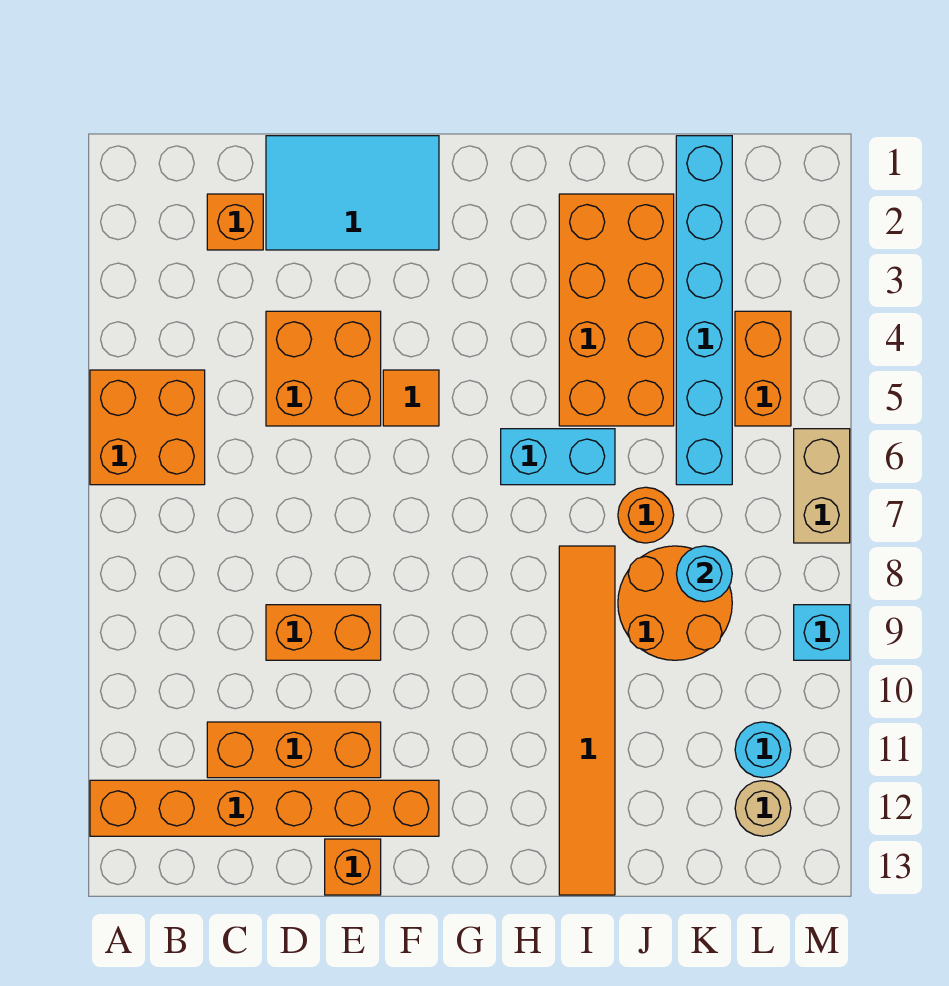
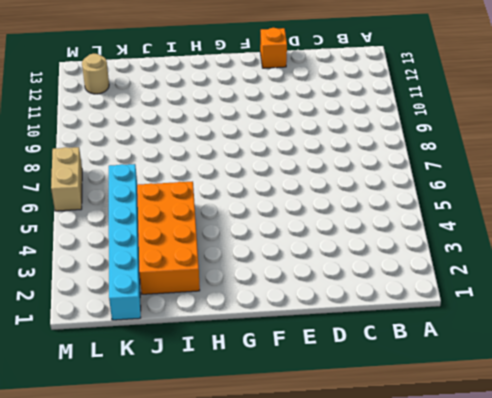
none -> orange 2x2 brick [90,370,205,485]
none -> orange 1x6 brick [90,780,439,836]
none -> orange 1x1 brick [207,194,263,250]

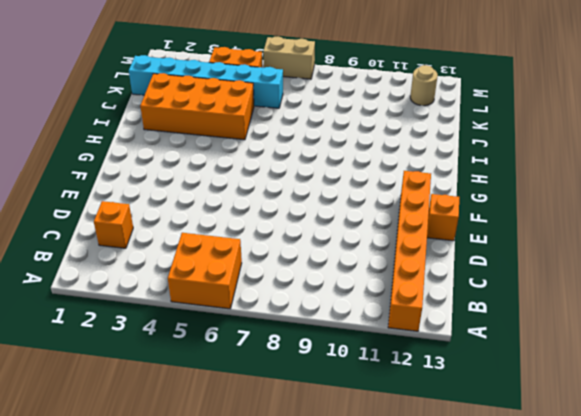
none -> orange 1x3 brick [207,722,381,778]
none -> cyan 2x3 tile [266,136,439,250]
none -> orange 2x2 brick [266,311,381,426]

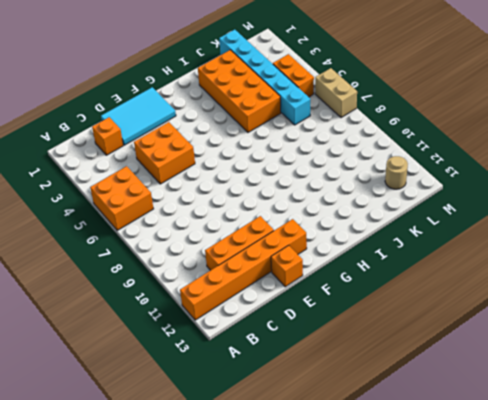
none -> orange 1x2 brick [266,605,381,660]
none -> orange 1x1 tile [383,370,439,426]
none -> cyan 1x2 brick [501,429,615,485]

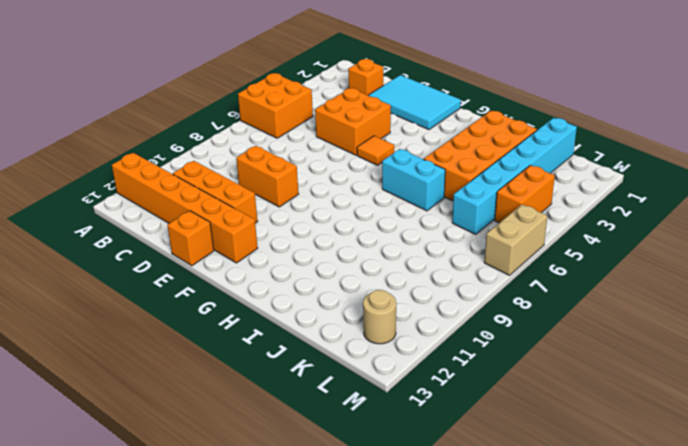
none -> orange 1x6 tile [559,546,615,895]
none -> orange 1x1 round brick [618,487,674,543]
none -> orange 2x2 round brick [618,546,732,660]

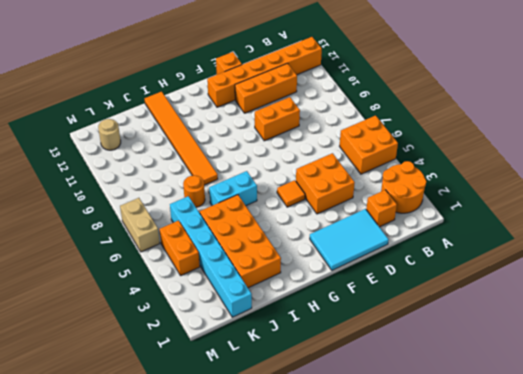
orange 2x2 round brick [381,161,426,213] -> orange 2x2 round brick moved to [618,546,732,660]
none -> cyan 1x1 round brick [735,722,791,778]
none -> cyan 1x1 brick [794,605,850,660]
none -> cyan 1x1 round brick [677,546,732,602]

